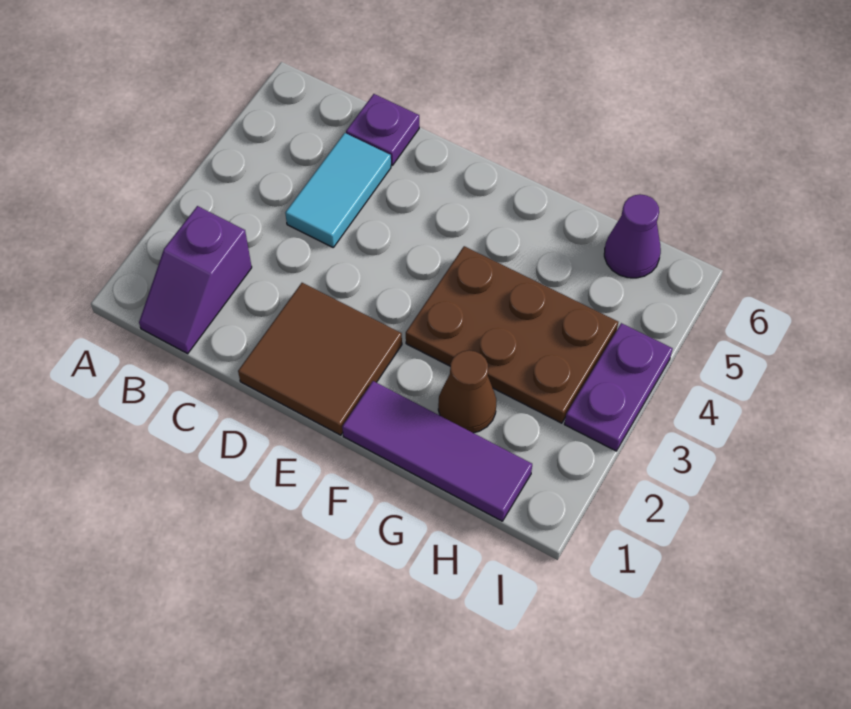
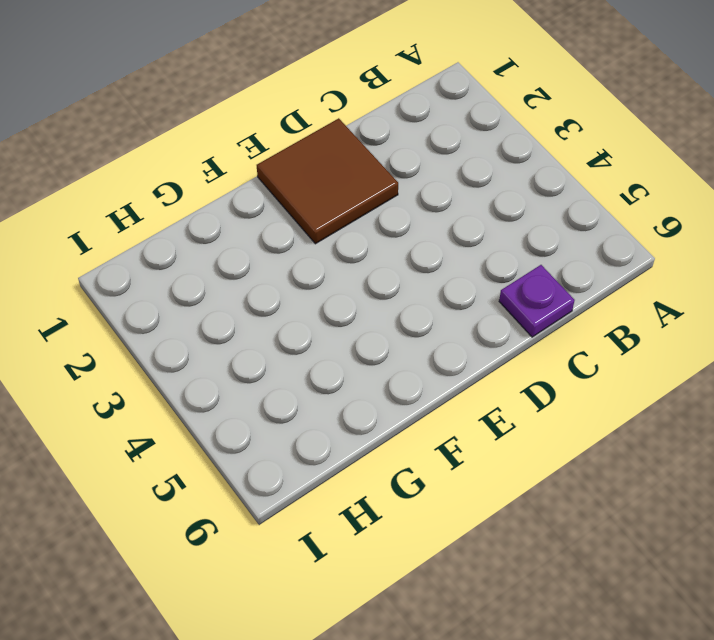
none -> purple 1x2 slope [139,206,252,354]
none -> cyan 1x2 tile [285,133,391,247]

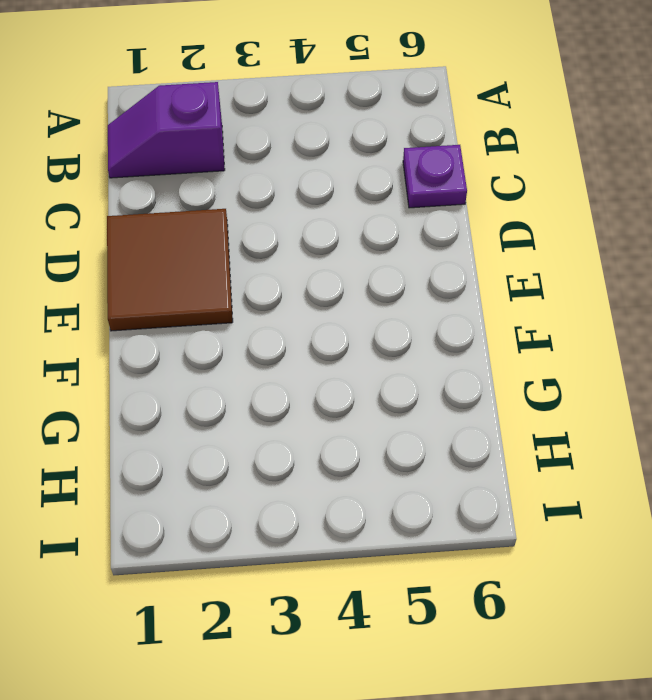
none -> cyan 1x2 tile [285,133,391,247]
none -> purple 1x3 tile [342,381,532,521]

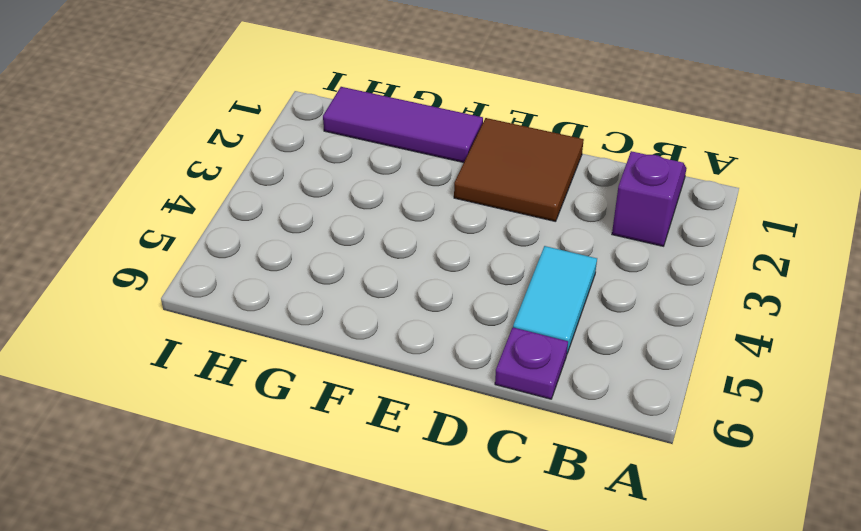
none -> brown 2x3 plate [406,246,618,423]
none -> brown 1x1 cone [438,350,496,433]

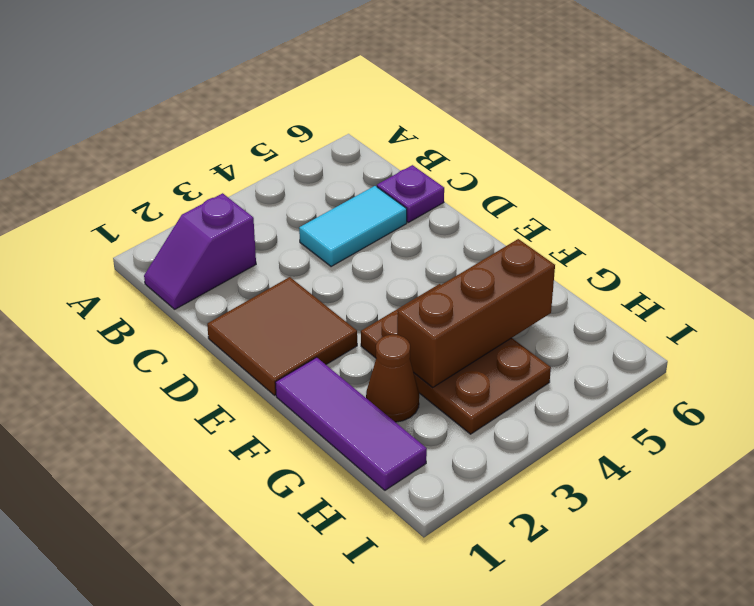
brown 1x3 brick [397,239,555,388] -> none
none -> purple 1x1 cone [604,194,661,278]
none -> purple 1x2 plate [564,323,673,451]

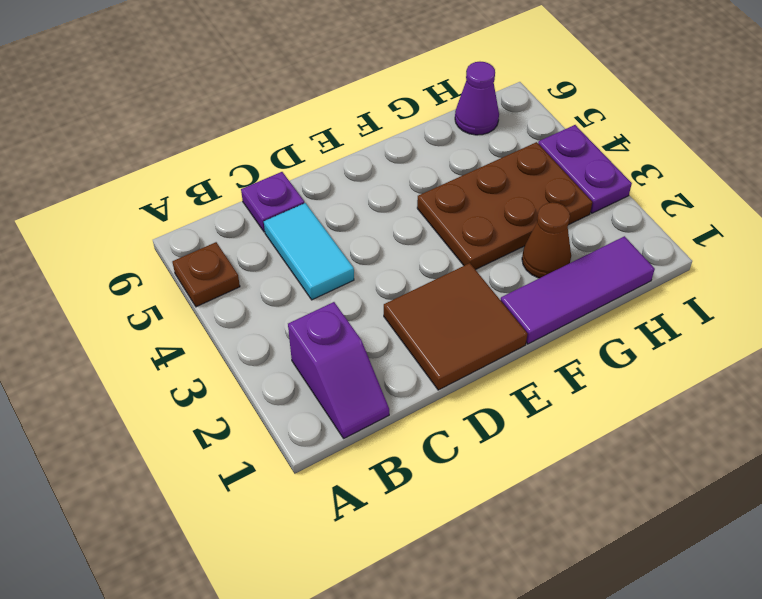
brown 1x1 plate [172,242,240,307] -> none

